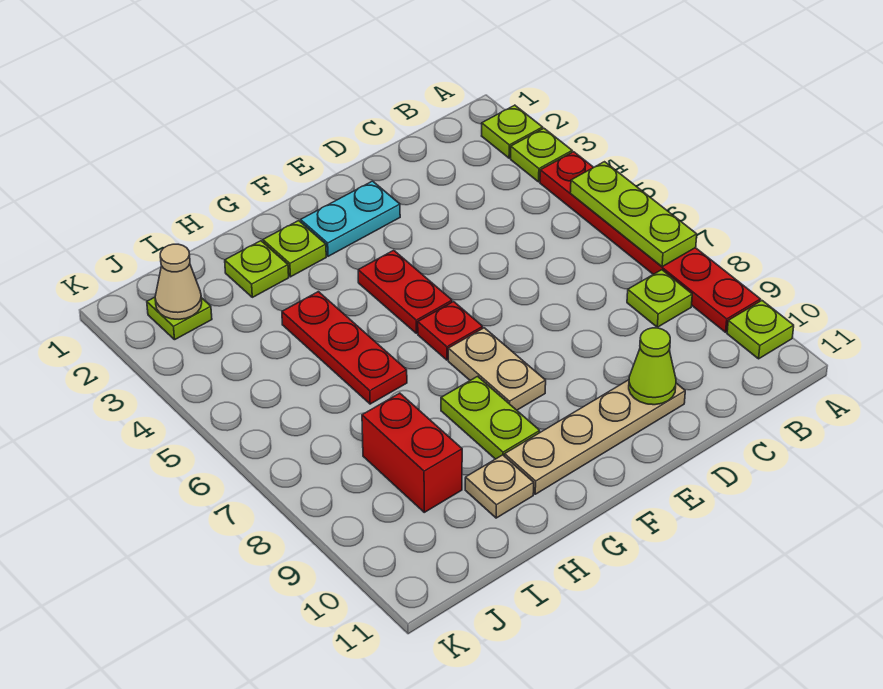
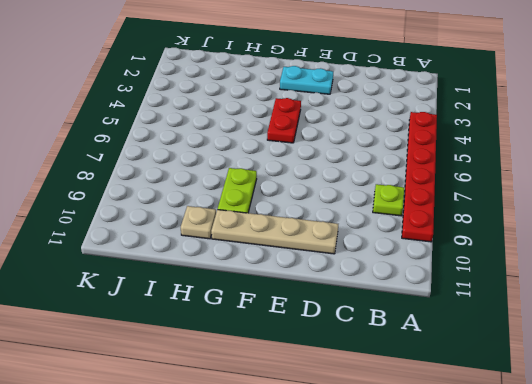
none -> lime 1x1 plate [482,105,543,158]
none -> lime 1x1 plate [511,128,572,182]
none -> lime 1x1 plate [727,301,794,359]

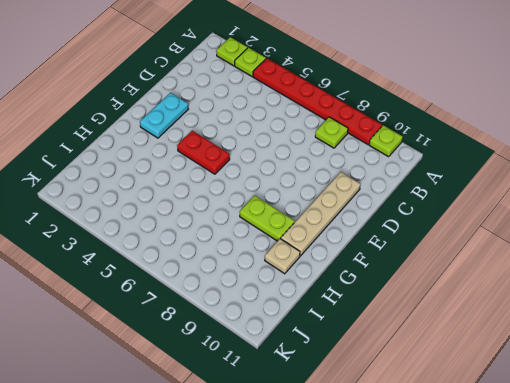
none -> red 1x1 plate [418,302,483,360]
none -> tan 1x2 plate [448,328,546,410]
none -> lime 1x1 plate [263,221,326,277]

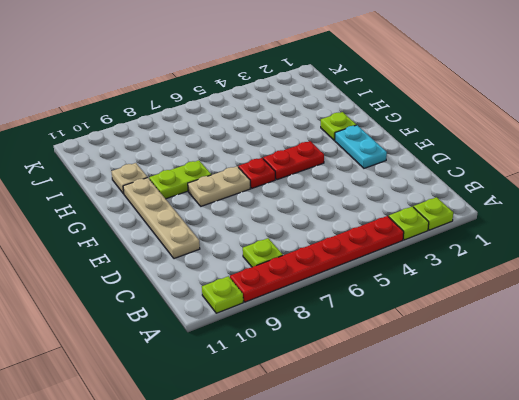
none -> lime 1x1 plate [225,241,289,297]
none -> red 1x3 plate [282,292,407,404]
none -> red 1x2 brick [362,393,462,512]

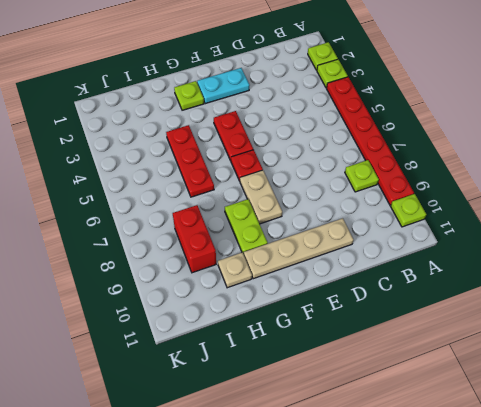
none -> lime 1x1 plate [225,241,289,297]
none -> lime 1x1 plate [147,297,212,340]
none -> lime 1x3 plate [570,162,697,267]

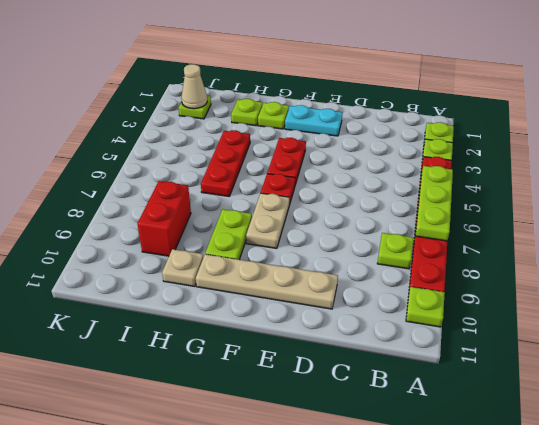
none -> lime 1x1 cone [629,328,676,405]

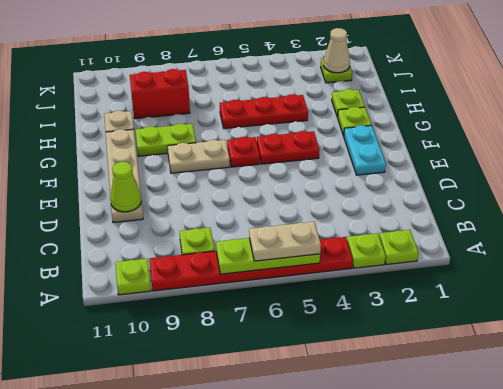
tan 1x2 plate [249,222,321,261] -> none

